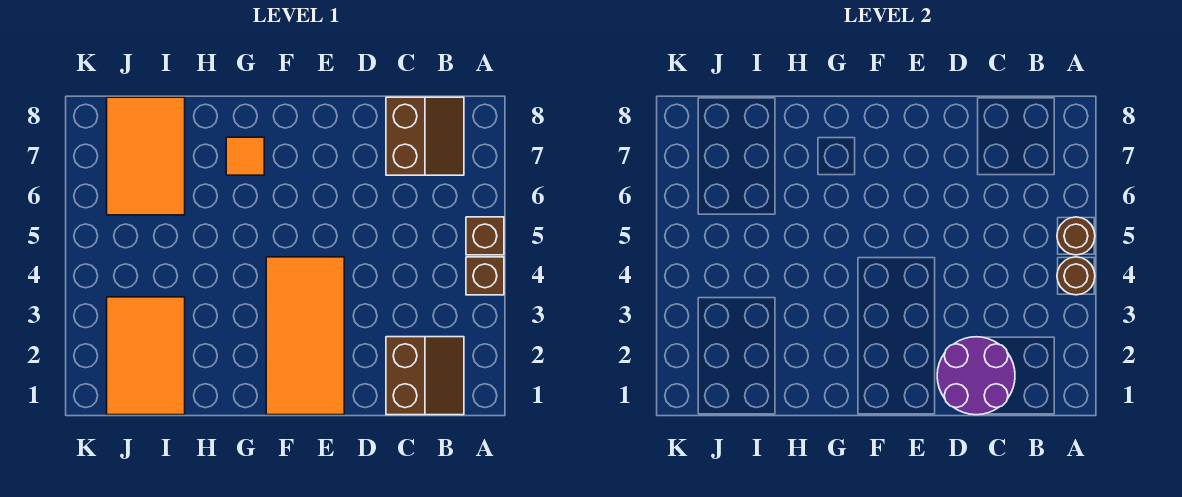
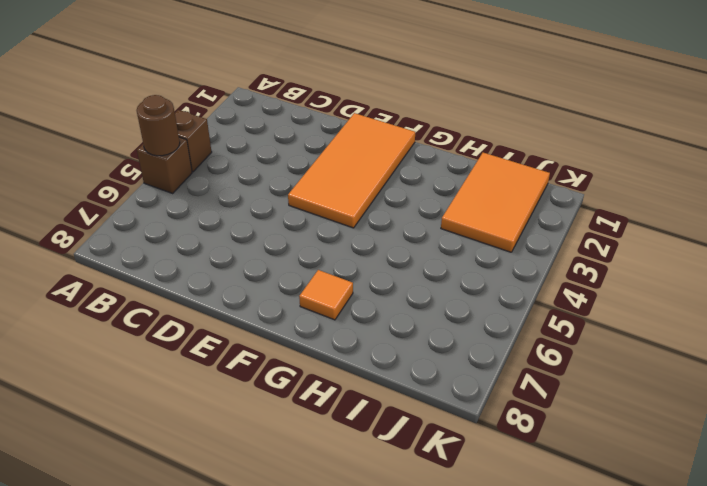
none -> brown 2x2 slope [386,337,464,415]
none -> brown 2x2 slope [386,97,464,175]

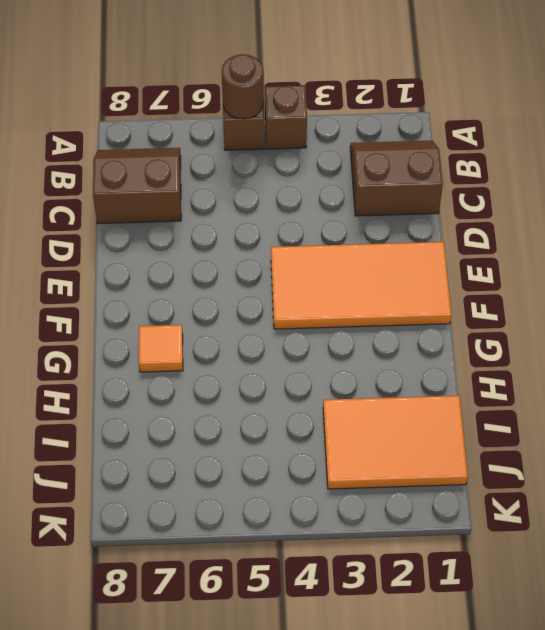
none -> orange 2x3 tile [107,97,185,215]
none -> brown 1x1 round brick [1057,257,1095,295]

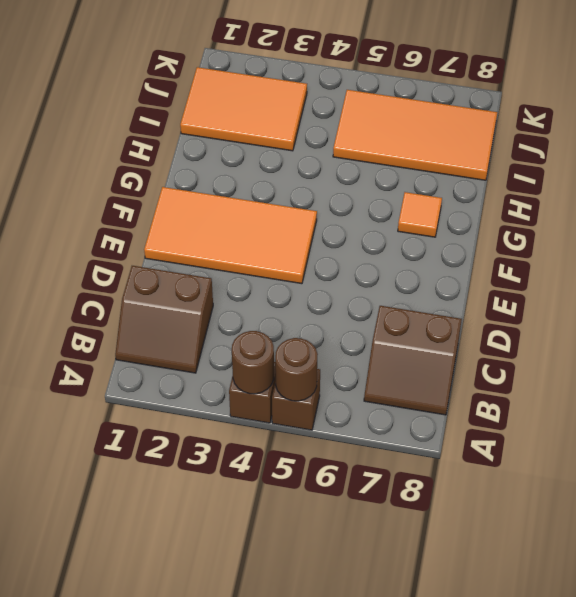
orange 2x4 tile [333,90,497,180] -> orange 2x3 tile [107,97,185,215]
none -> purple 2x2 round brick [937,337,1015,415]

